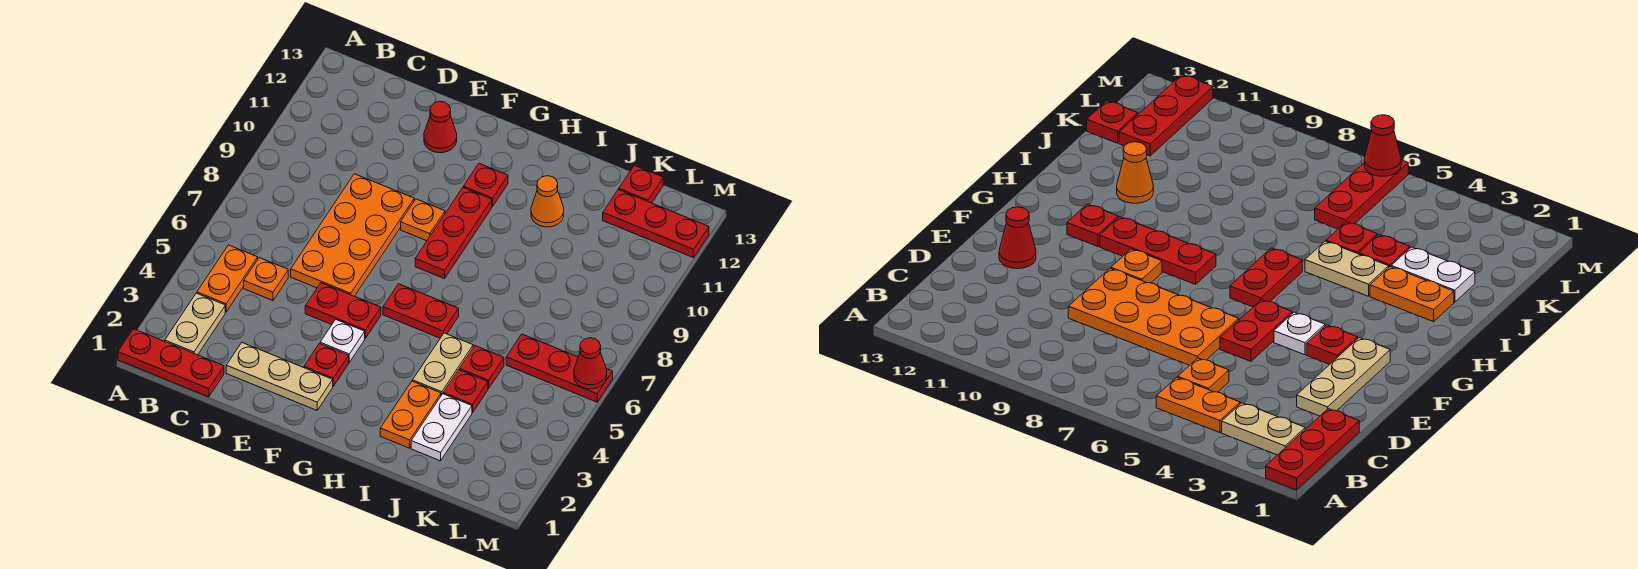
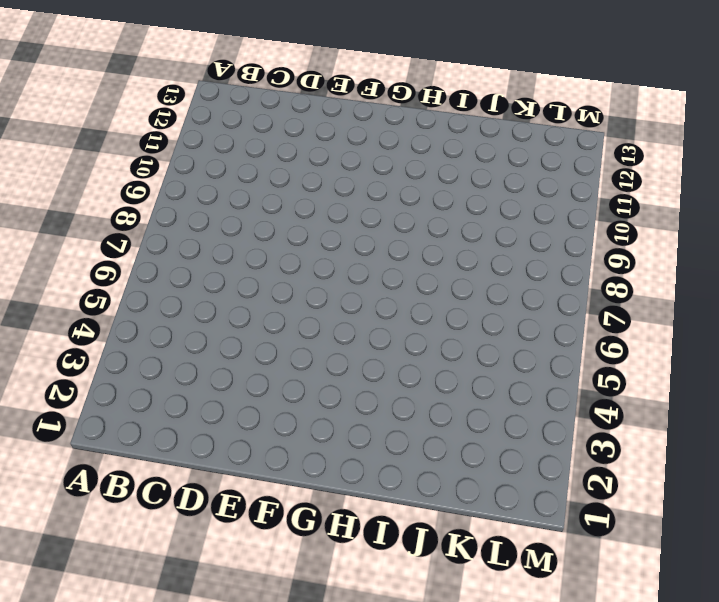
none -> red 1x3 plate [118,329,224,397]
none -> tan 1x2 plate [165,293,225,355]
none -> orange 1x2 plate [197,245,258,312]

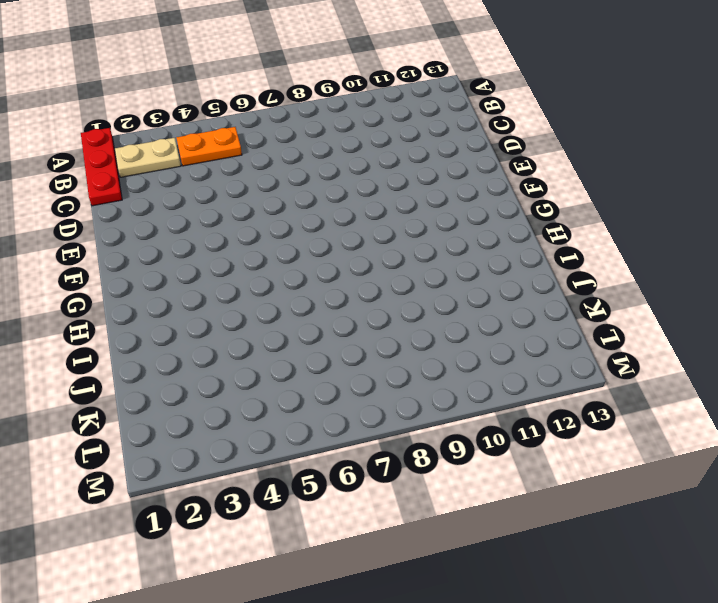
none -> orange 1x1 plate [244,258,288,301]
none -> tan 1x3 plate [226,343,333,410]
none -> orange 2x4 plate [291,174,414,296]

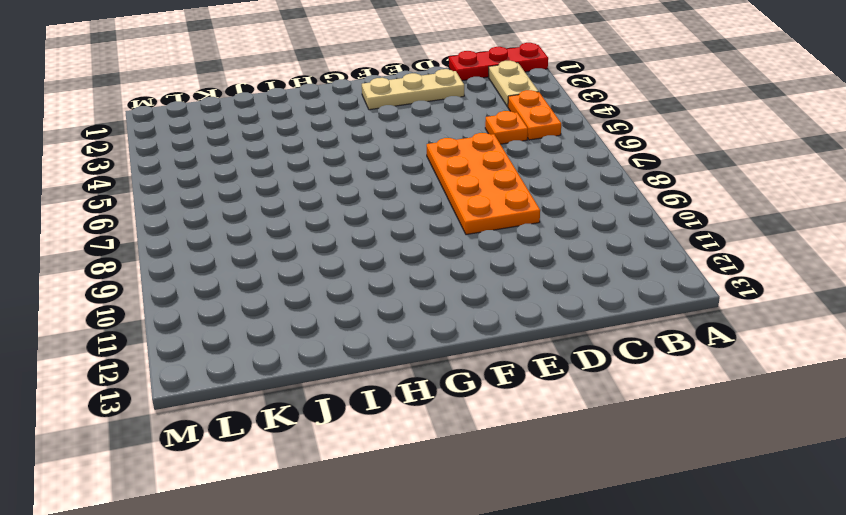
none -> red 1x2 plate [305,283,381,338]
none -> red 1x1 cone [424,101,457,153]
none -> red 1x1 plate [304,344,349,386]

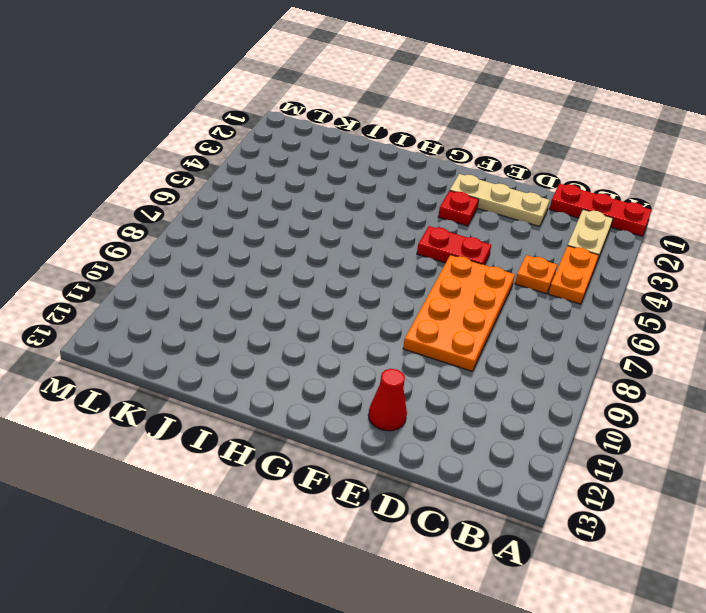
none -> white 1x1 plate [320,319,365,362]
none -> orange 1x1 plate [401,199,445,241]
none -> red 1x2 plate [383,284,459,338]

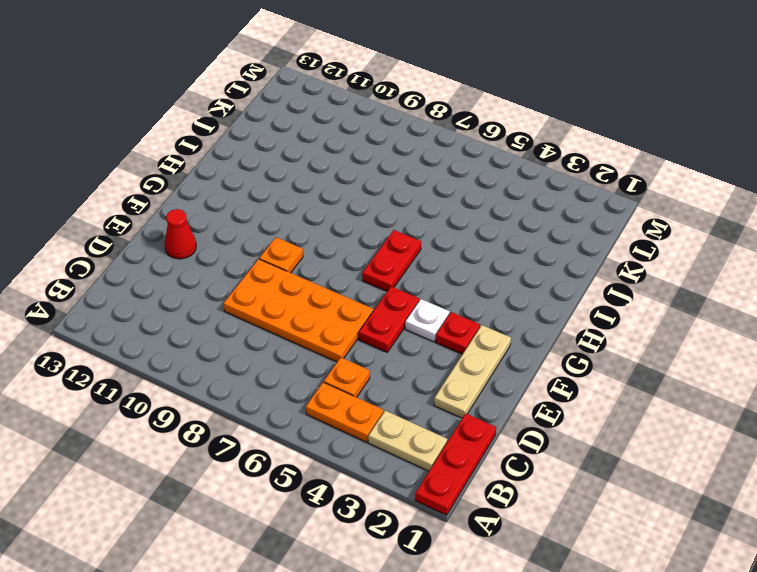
none -> red 1x3 plate [415,188,492,279]
none -> red 1x1 plate [463,164,508,206]
none -> orange 1x2 plate [380,381,441,448]

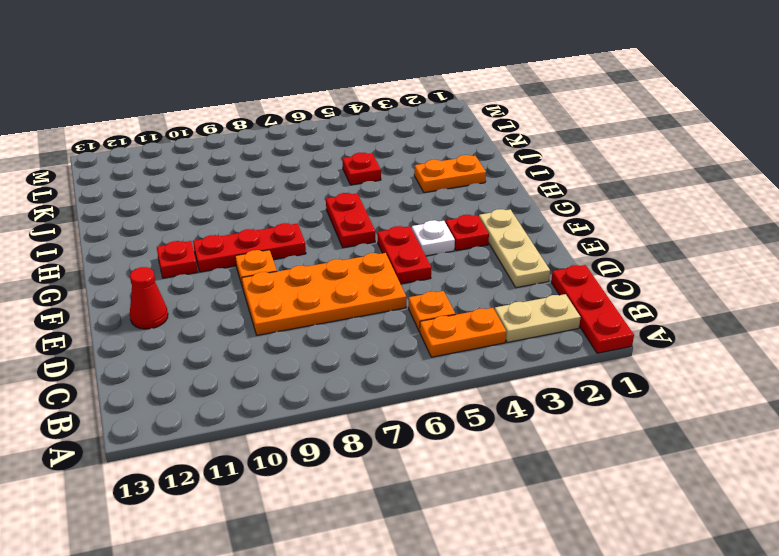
none -> tan 1x2 plate [413,333,473,395]
none -> orange 1x1 cone [531,176,564,227]
none -> white 1x2 plate [411,394,472,461]

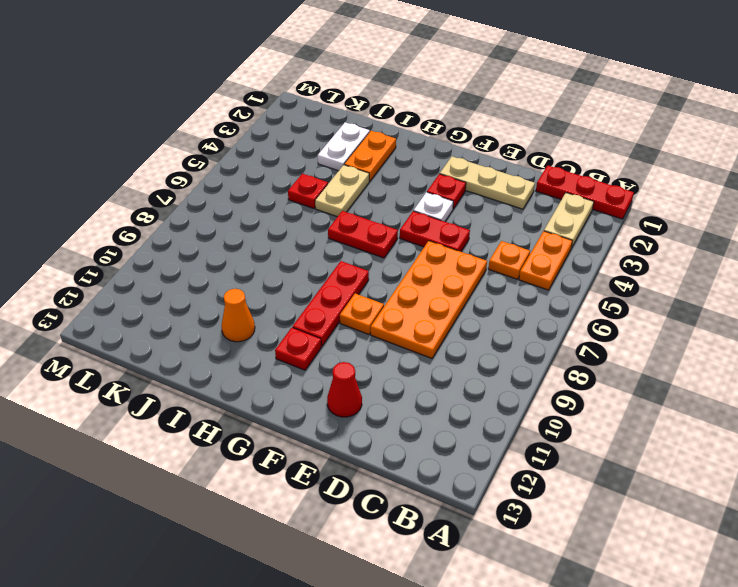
none -> red 1x1 plate [443,370,488,413]
none -> red 1x3 plate [506,334,613,402]
none -> red 1x3 plate [603,190,709,258]

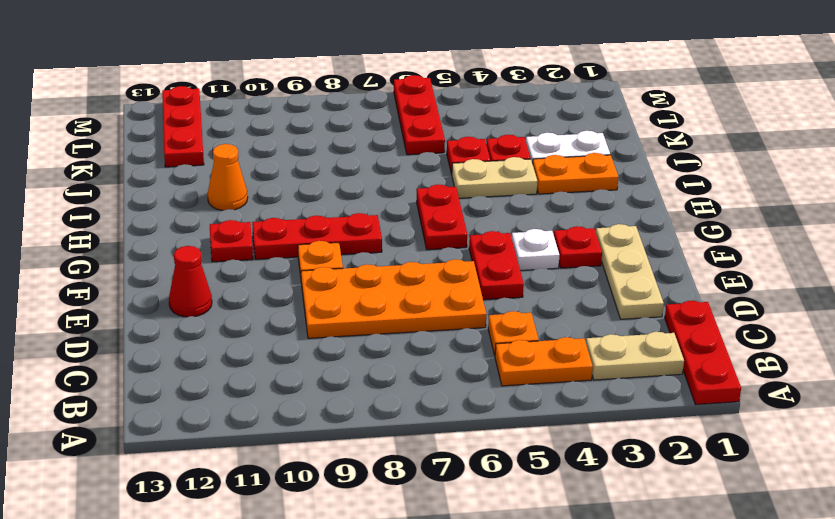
none -> red 1x1 plate [619,165,663,203]
none -> red 1x1 cone [574,338,607,389]

